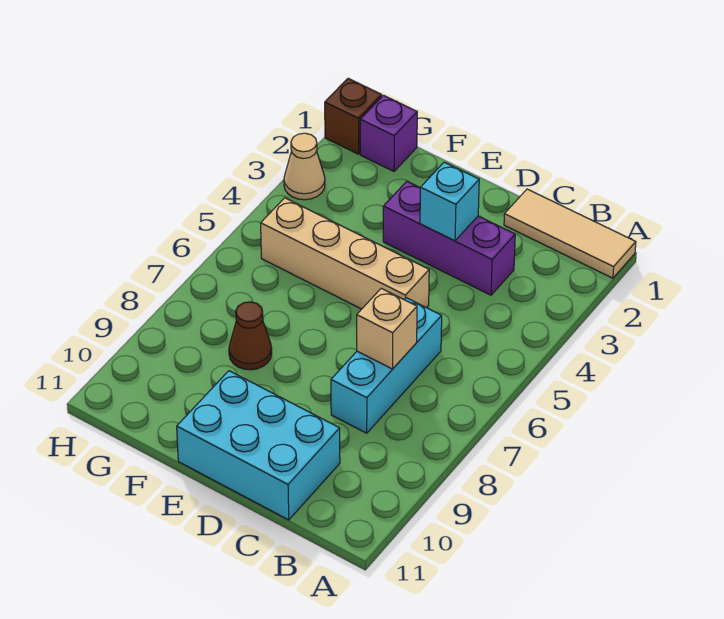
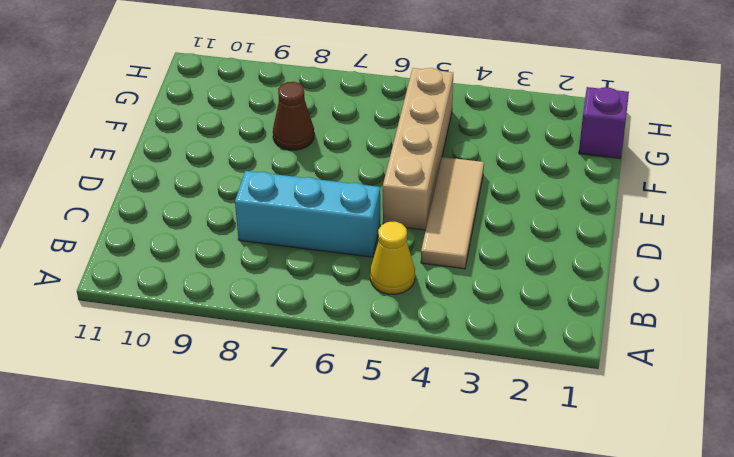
yellow 1x1 cone [370,222,415,294] -> none
tan 1x3 tile [421,157,484,269] -> tan 1x3 tile moved to [504,189,636,278]
none -> purple 1x3 brick [383,181,515,295]
none -> cyan 2x3 brick [177,371,340,520]

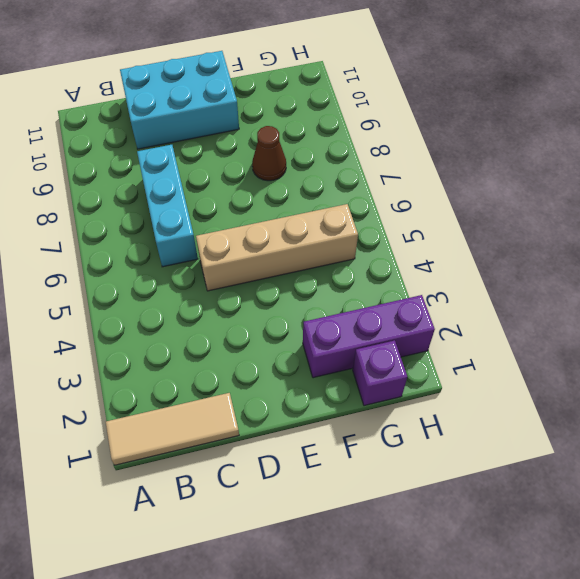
purple 1x3 brick [303,295,435,378] -> purple 1x3 brick moved to [383,181,515,295]
none -> brown 1x1 brick [325,78,382,154]
none -> tan 1x1 cone [284,133,325,200]

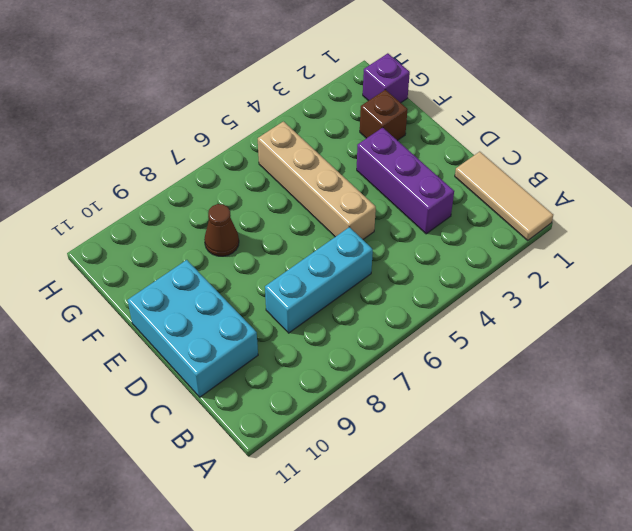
brown 1x1 brick [360,90,408,141] -> brown 1x1 brick moved to [325,78,382,154]
none -> tan 1x1 cone [284,133,325,200]
none -> tan 1x1 brick [357,288,417,369]

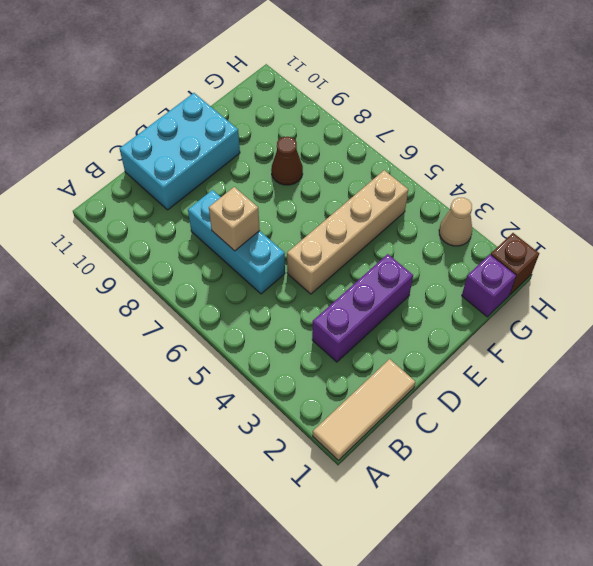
none -> cyan 1x1 brick [420,162,479,241]

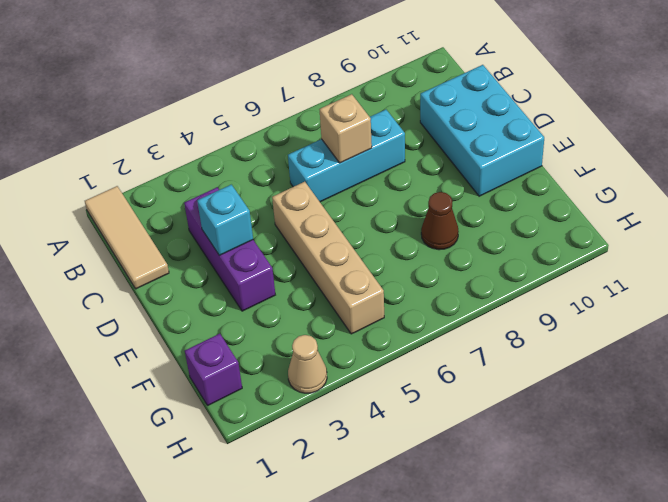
none -> brown 1x1 brick [325,78,382,154]

